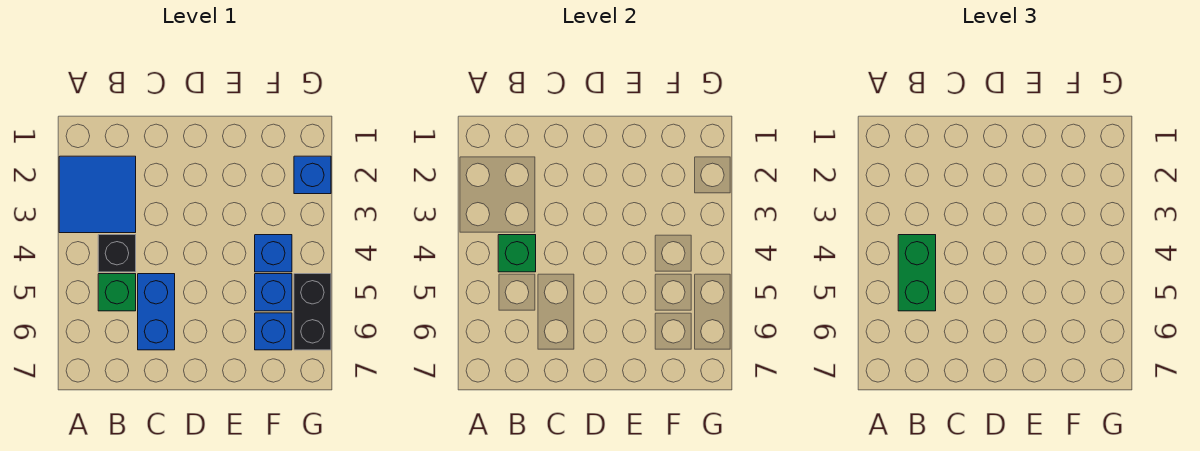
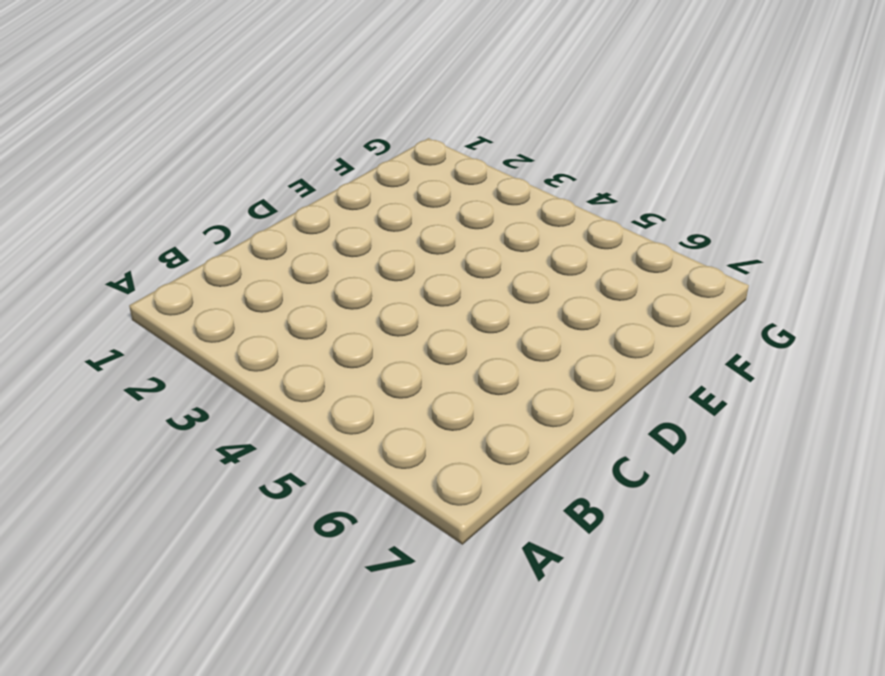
none -> blue 2x2 tile [59,156,136,233]
none -> black 1x1 brick [98,235,136,272]

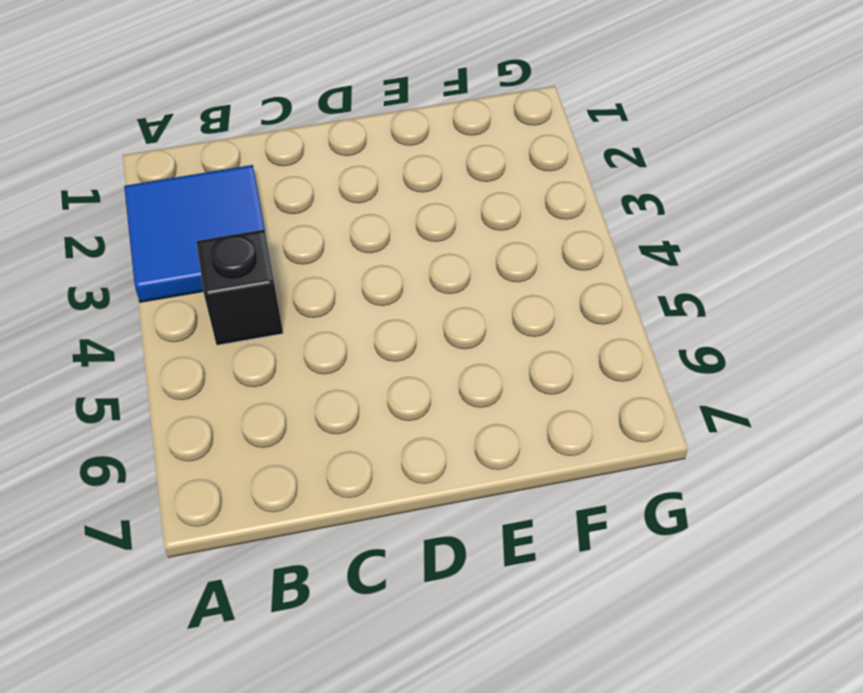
none -> green 1x1 brick [98,274,136,311]
none -> blue 1x2 brick [138,274,175,350]

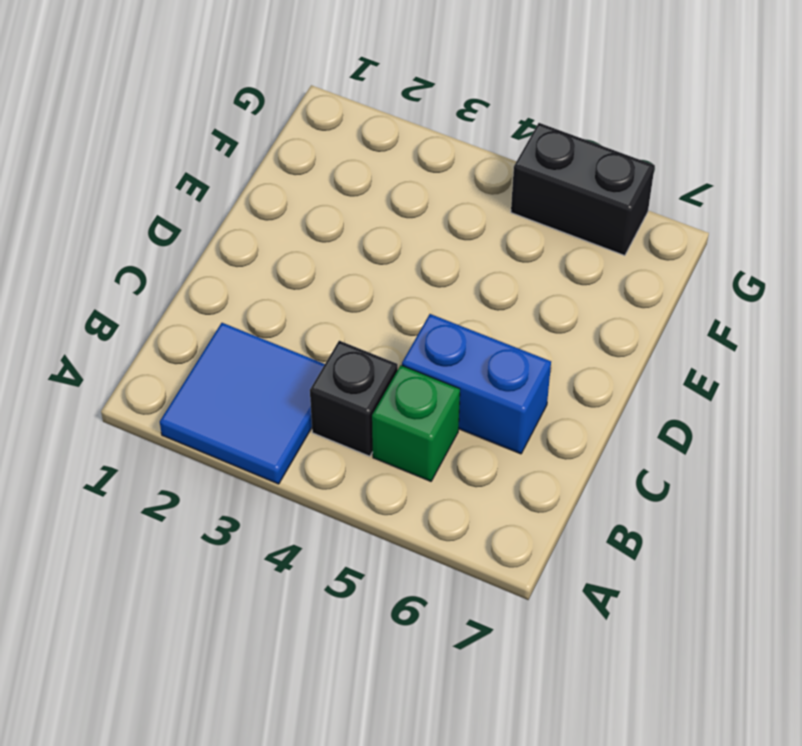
none -> blue 1x1 brick [255,235,292,272]
none -> blue 1x1 brick [255,274,292,311]

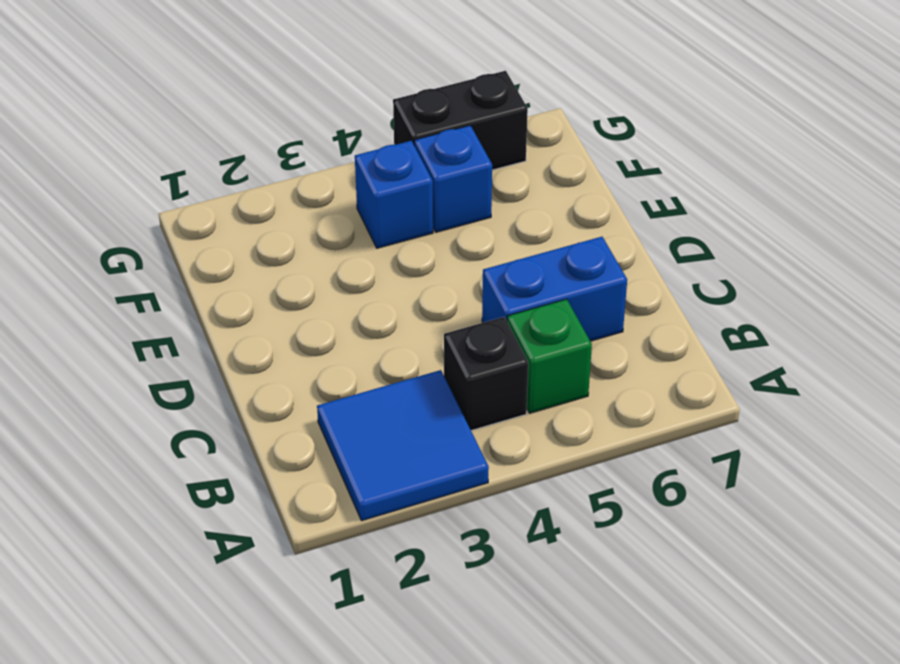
none -> blue 1x1 brick [255,313,292,350]
none -> blue 1x1 brick [294,156,331,194]

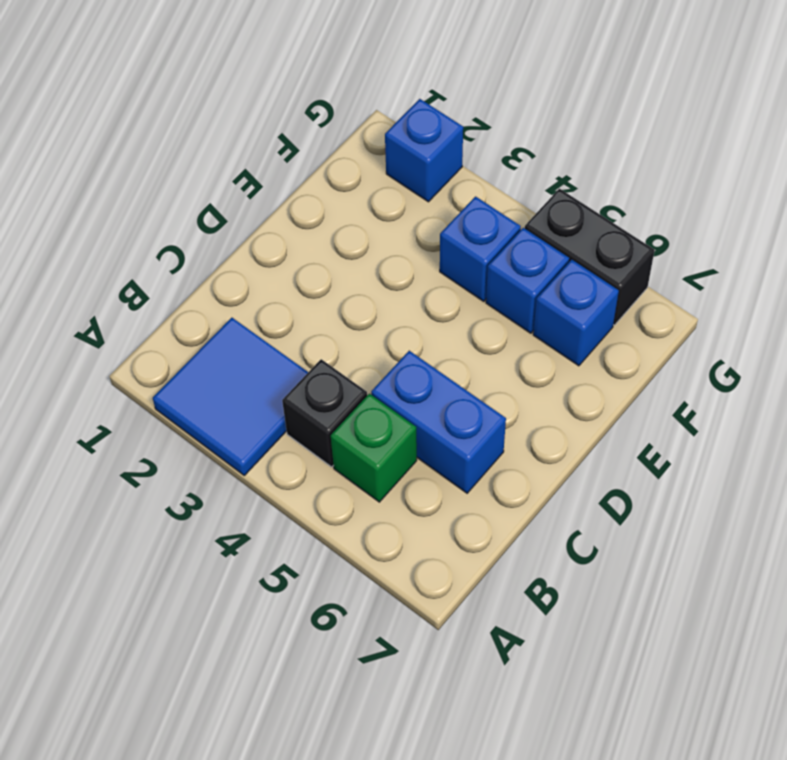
none -> green 1x1 brick [498,235,536,272]
none -> green 1x2 brick [898,235,936,311]

